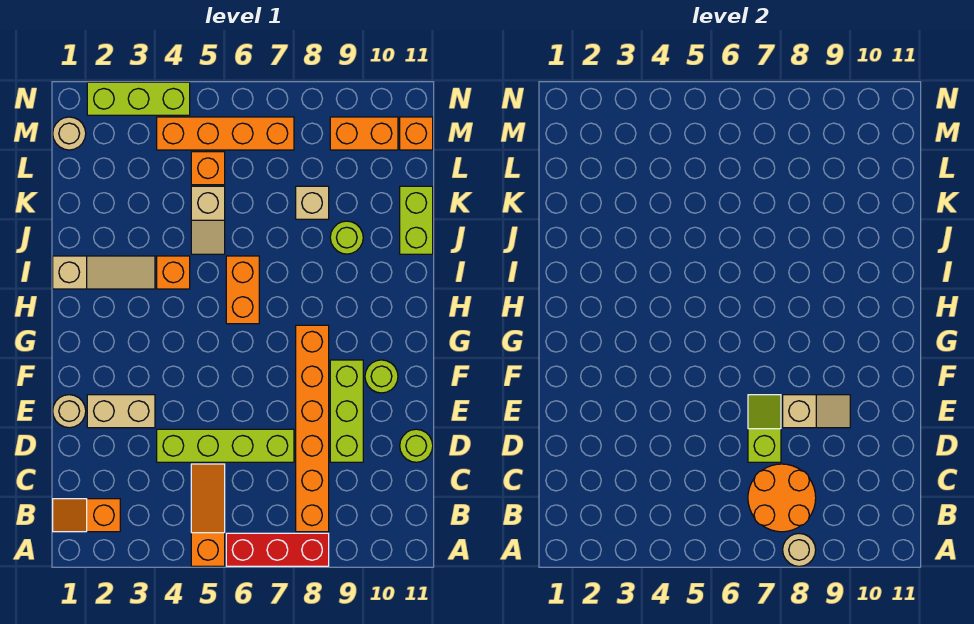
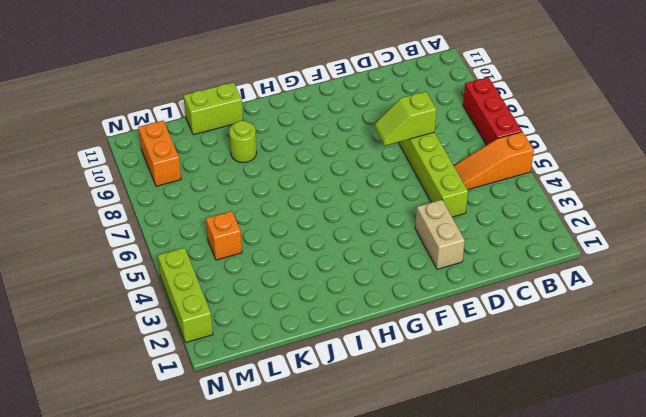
none -> orange 1x2 slope [53,499,120,532]
none -> orange 1x6 brick [296,325,329,532]
none -> lime 1x3 brick [330,360,363,462]

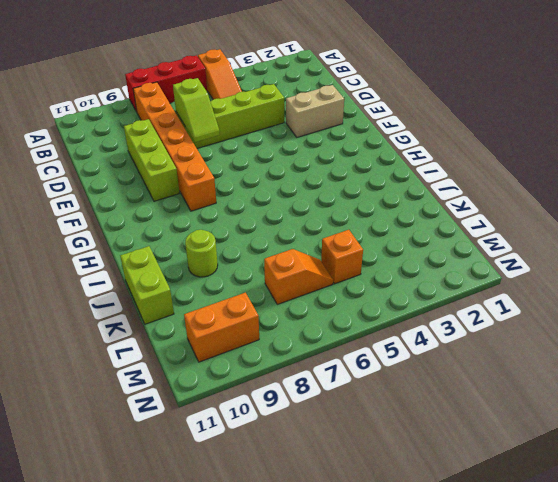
orange 1x2 slope [264,249,333,304] -> orange 1x2 slope moved to [53,499,120,532]
none -> lime 1x1 round brick [400,429,433,462]
none -> tan 1x1 round brick [53,395,86,428]
none -> lime 1x1 round brick [365,360,398,393]

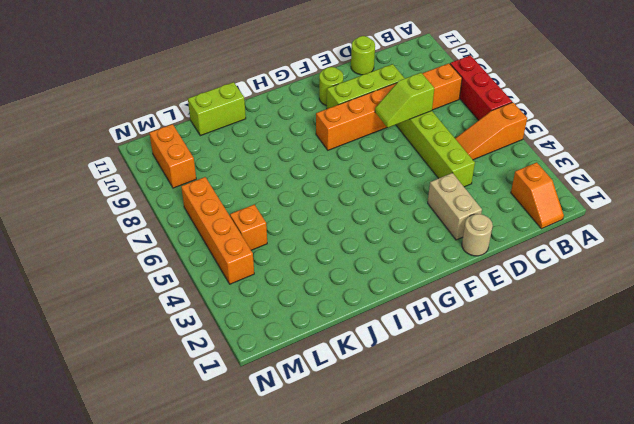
none -> orange 1x2 brick [226,256,259,324]
none -> tan 1x3 slope [53,256,155,289]
none -> orange 1x1 brick [157,256,190,289]

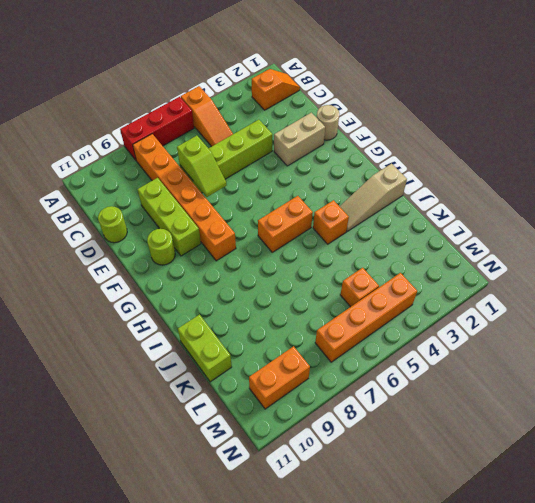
orange 1x2 brick [258,196,313,252] -> orange 1x2 brick turned to [226,256,259,324]
none -> tan 1x2 slope [191,186,225,254]
none -> lime 1x1 round brick [330,221,363,254]
none -> tan 1x1 brick [296,186,329,219]

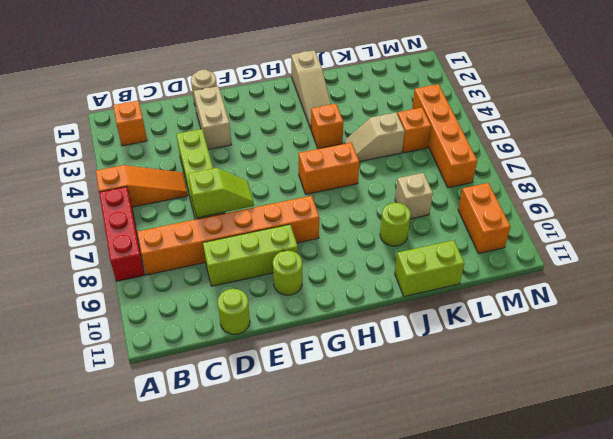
none -> tan 1x1 round brick [53,117,86,150]
none -> orange 1x1 brick [400,117,433,150]
none -> lime 1x3 brick [87,82,190,115]

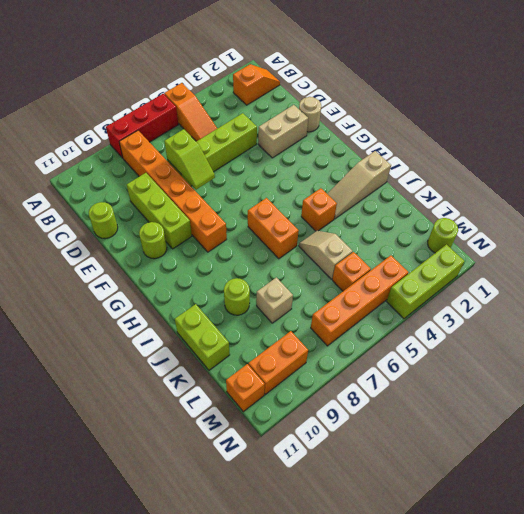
lime 1x1 round brick [428,218,458,253] -> tan 1x1 round brick [53,117,86,150]
none -> tan 1x1 round brick [783,534,816,566]
none -> orange 2x2 round brick [748,464,816,532]
none -> tan 1x2 slope [783,395,850,428]

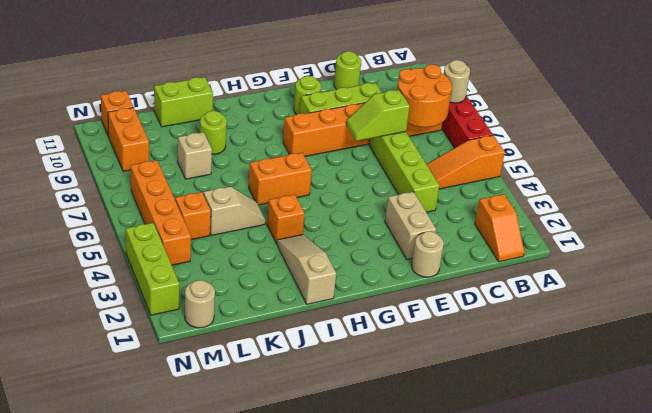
none -> tan 1x2 slope [783,395,850,428]

